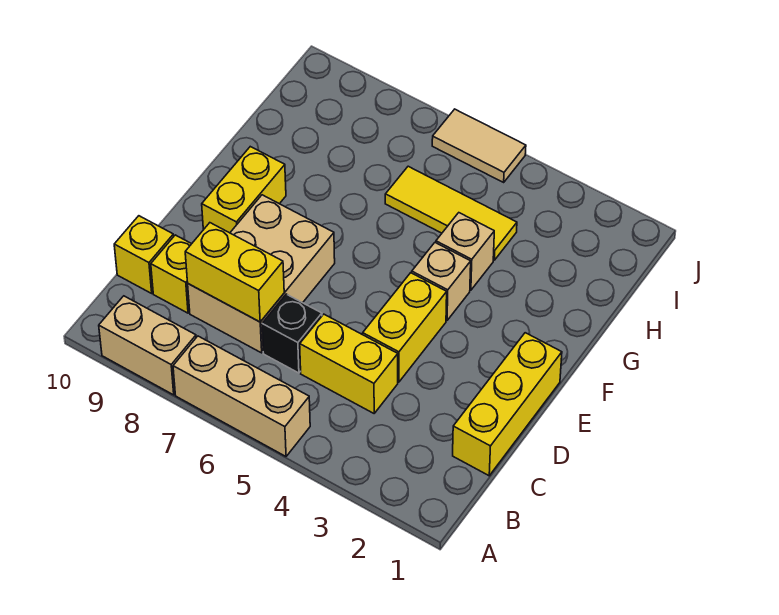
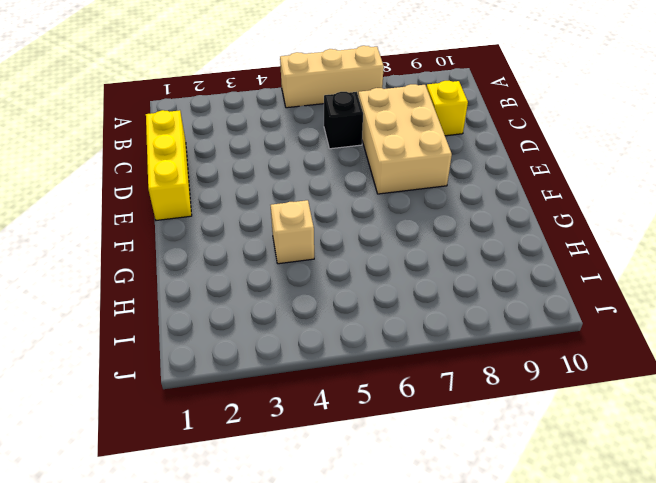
none -> tan 1x2 brick [99,296,196,395]
none -> yellow 1x2 brick [300,314,398,413]
none -> yellow 1x1 brick [114,216,174,293]

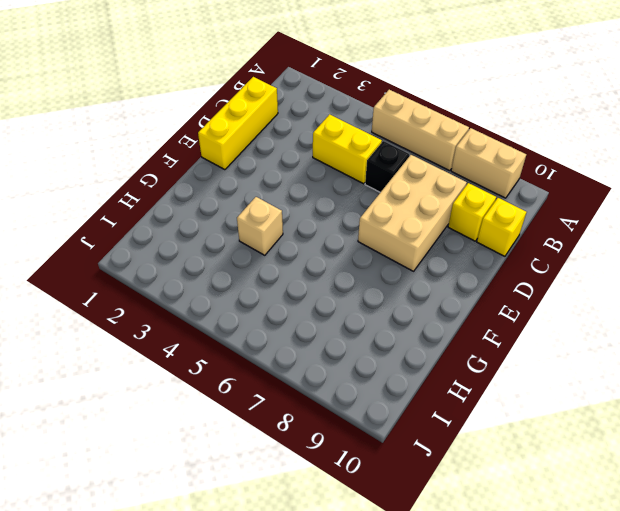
none -> yellow 1x2 brick [363,273,447,382]
none -> yellow 1x2 brick [202,147,286,233]
none -> tan 1x1 brick [412,243,471,320]

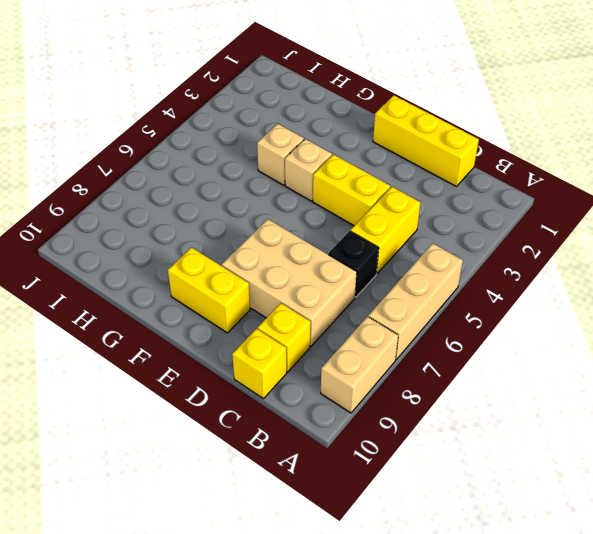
none -> yellow 1x3 tile [385,166,517,260]
none -> tan 1x2 tile [432,109,526,182]
none -> yellow 1x2 brick [185,223,284,322]

